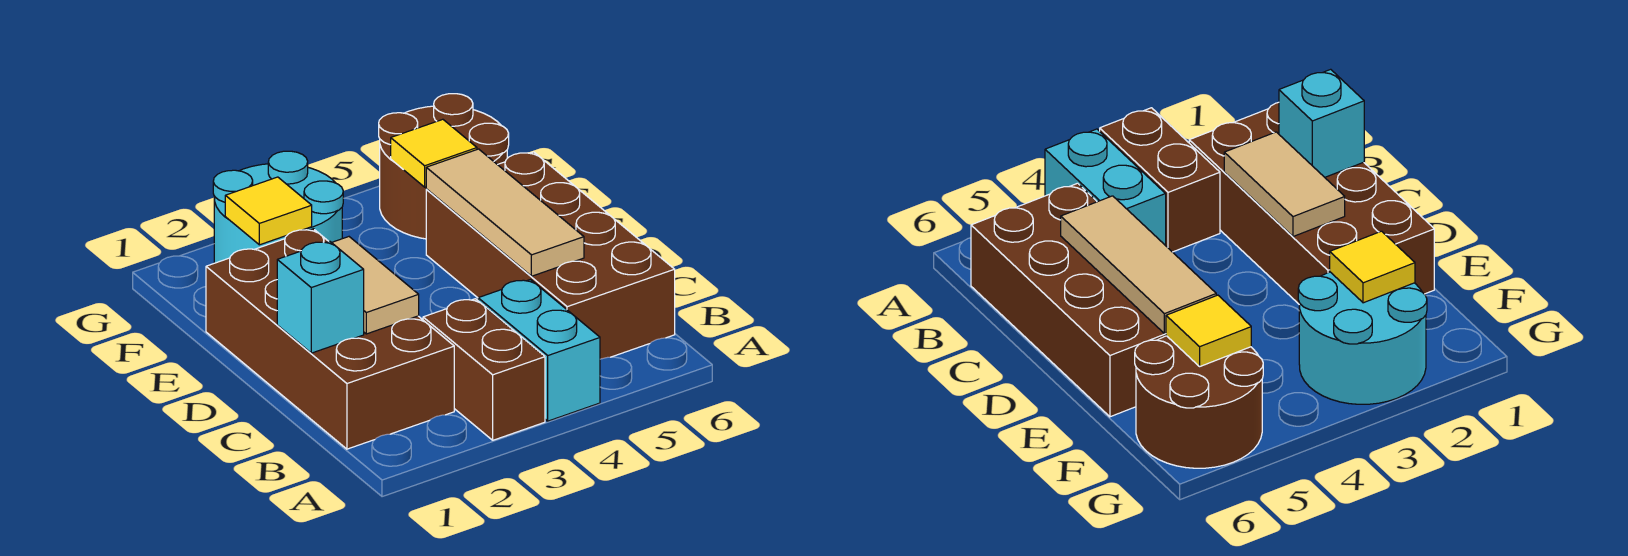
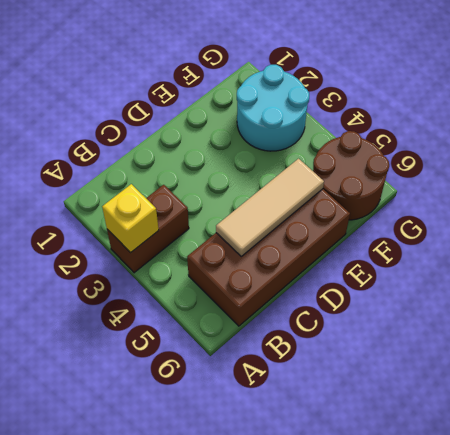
yellow 1x1 brick [102,184,159,253] -> none
none -> cyan 1x2 brick [478,280,600,421]
none -> brown 2x4 brick [206,229,454,449]

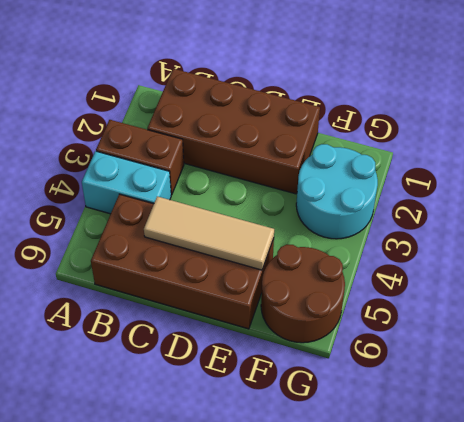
none -> cyan 1x1 brick [277,241,364,353]
none -> tan 1x2 tile [332,237,419,334]

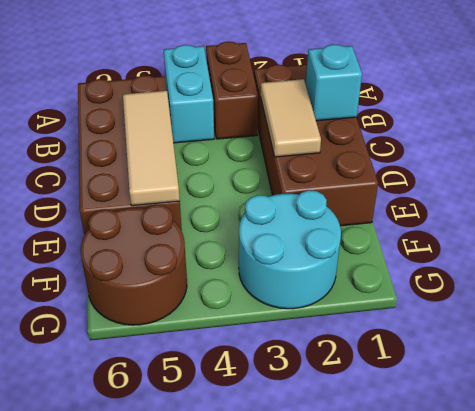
none -> yellow 1x1 tile [225,177,312,245]
none -> yellow 1x1 tile [391,119,477,187]

